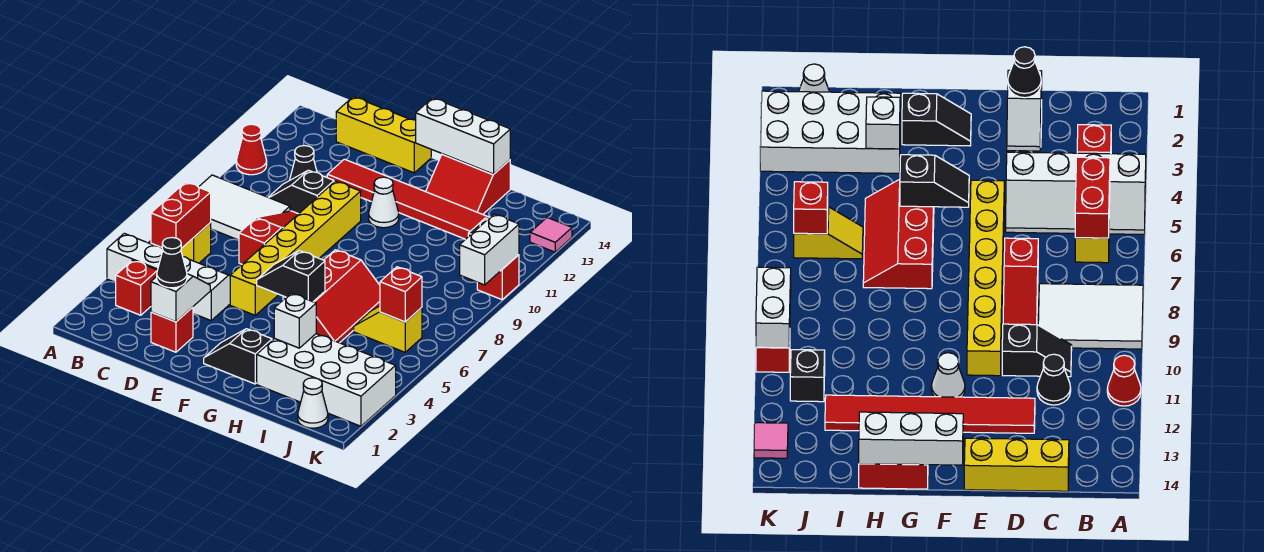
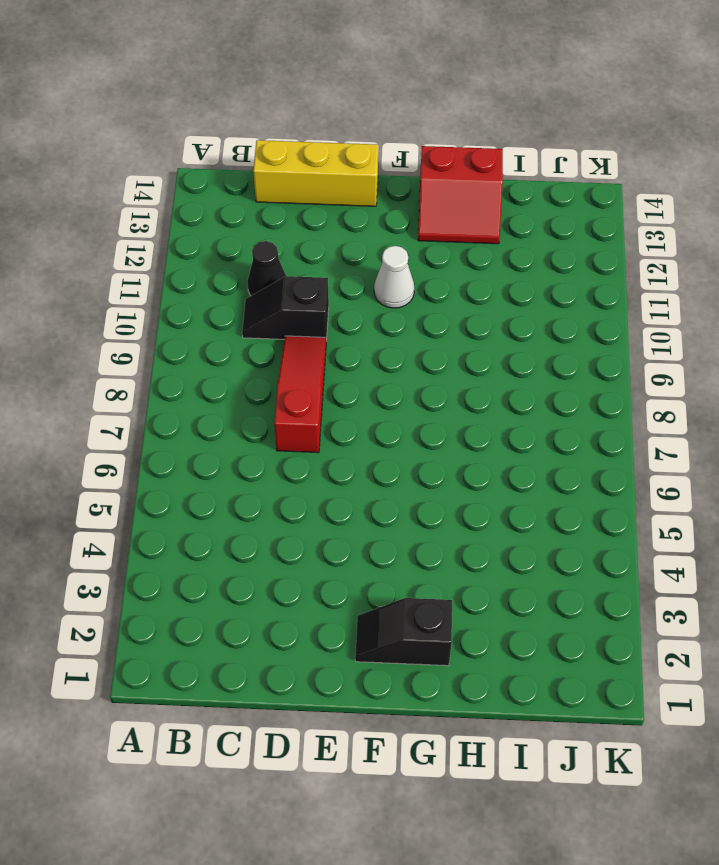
none -> white 2x4 slope [107,233,230,320]
none -> white 2x3 tile [199,175,290,240]
none -> red 1x1 cone [236,124,267,175]
none -> red 1x1 brick [115,260,157,315]

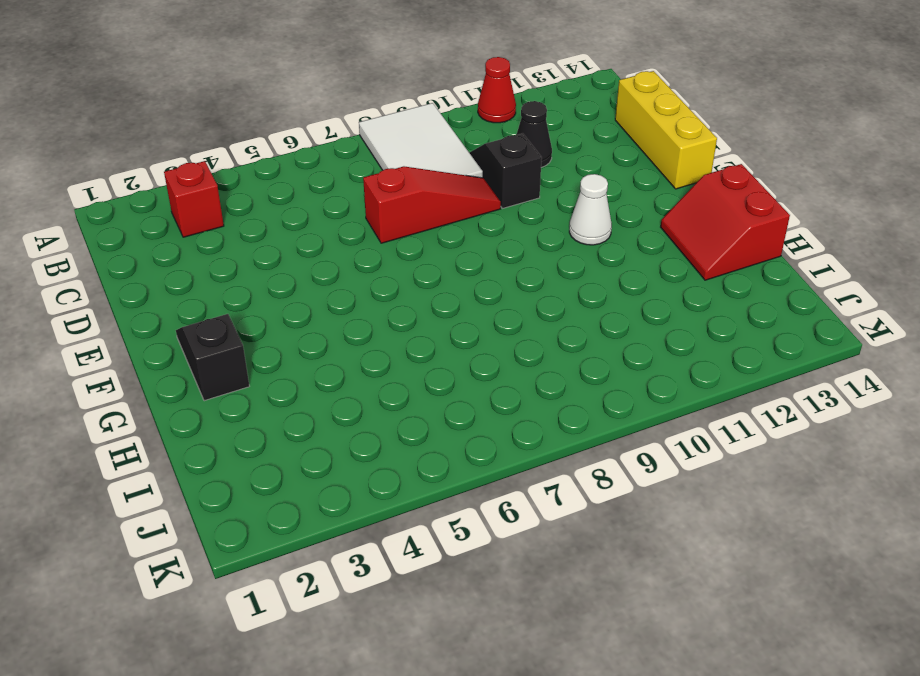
none -> white 2x4 slope [107,233,230,320]
none -> yellow 1x1 brick [181,223,211,263]
none -> red 1x1 brick [151,307,193,352]
none -> red 1x6 tile [327,159,490,239]

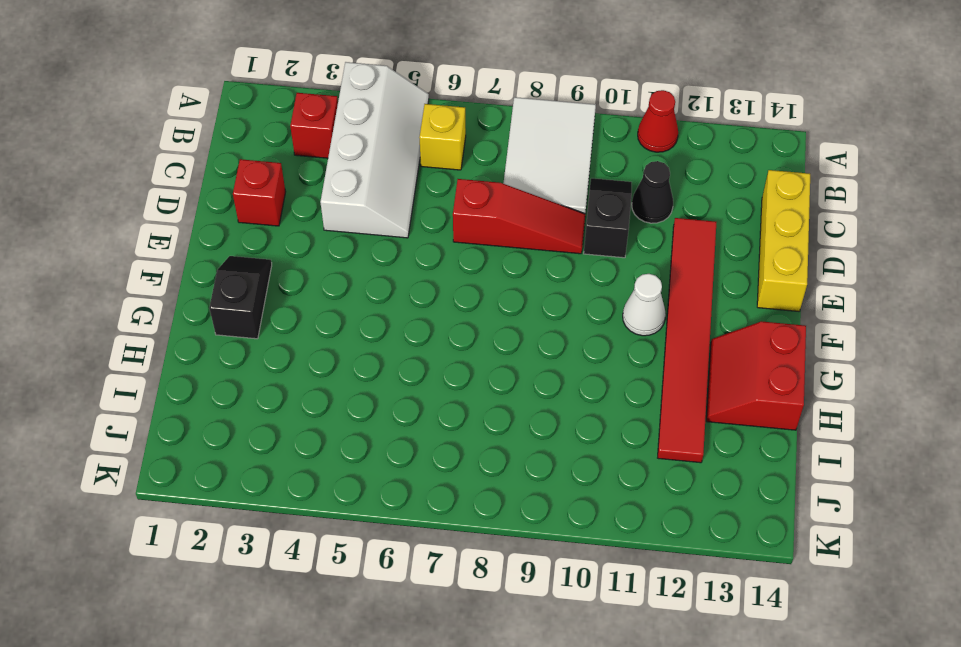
none -> yellow 1x6 brick [230,181,361,315]
none -> red 2x3 slope [283,250,380,343]
none -> white 2x4 brick [257,334,396,426]
none -> yellow 1x2 slope [354,306,422,352]

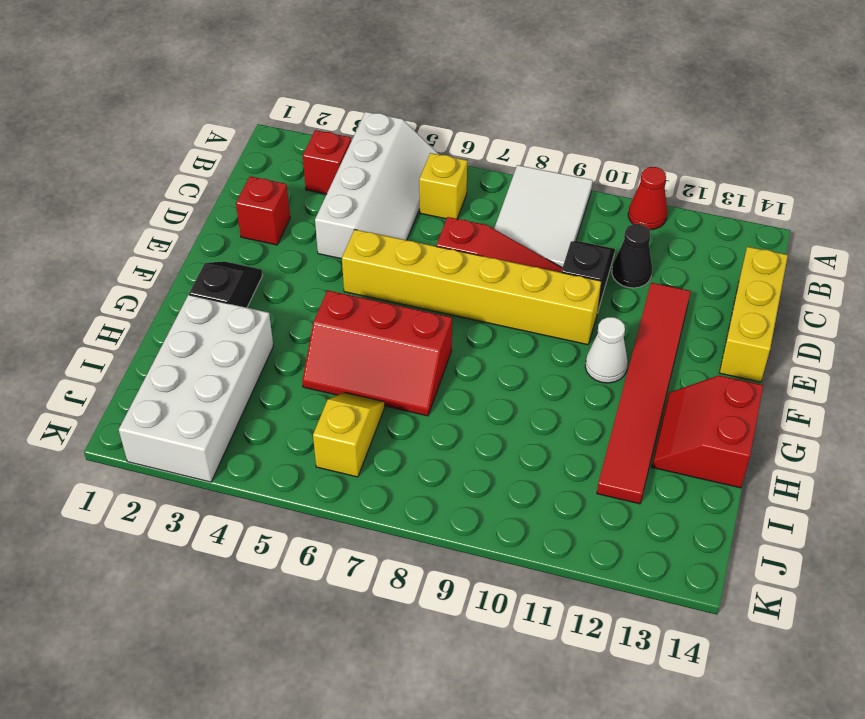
none -> white 1x1 cone [298,378,328,428]
none -> black 1x1 brick [790,350,825,402]
none -> red 1x1 brick [477,255,519,300]
none -> pink 1x1 tile [530,218,572,252]

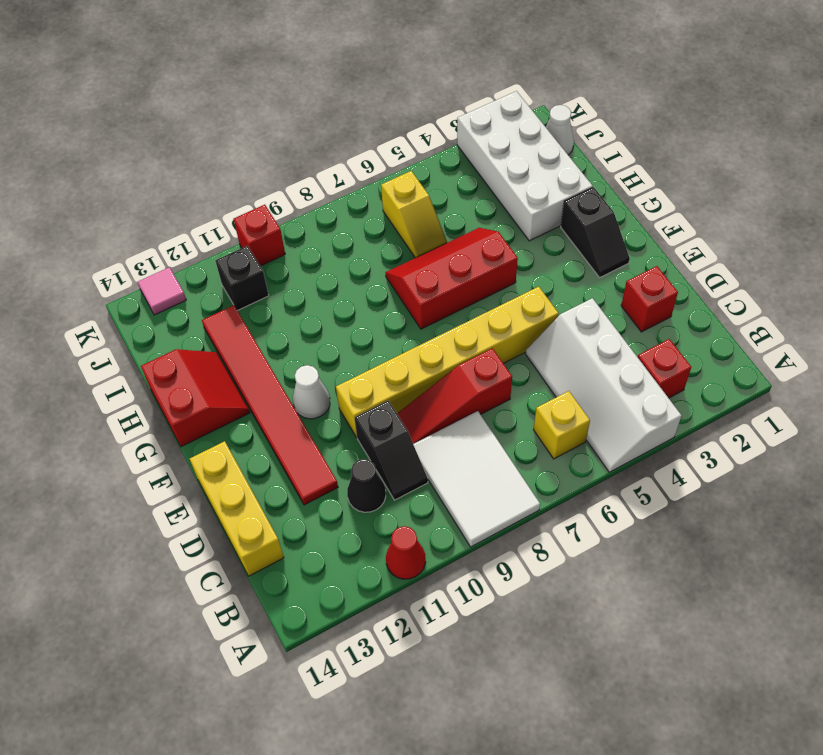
none -> red 1x2 brick [151,182,211,248]
none -> white 1x2 slope [151,274,210,322]
none -> black 1x2 slope [257,251,325,302]
none -> white 1x3 brick [416,98,510,174]

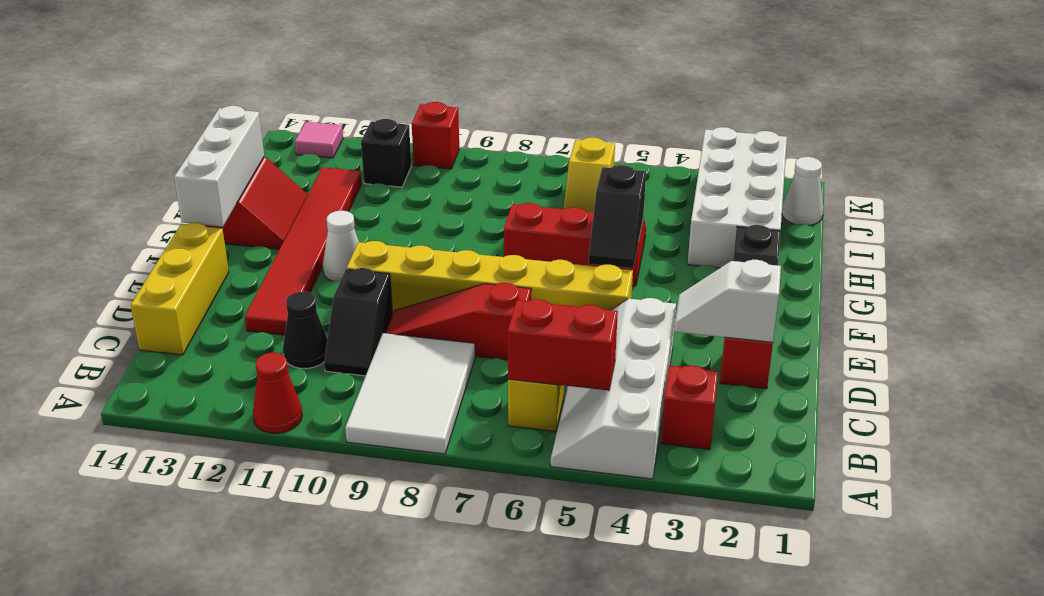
none -> white 1x1 brick [274,293,316,348]
none -> red 1x1 brick [380,267,422,322]
none -> white 1x2 brick [460,214,519,285]
none -> black 1x1 cone [157,237,187,288]

